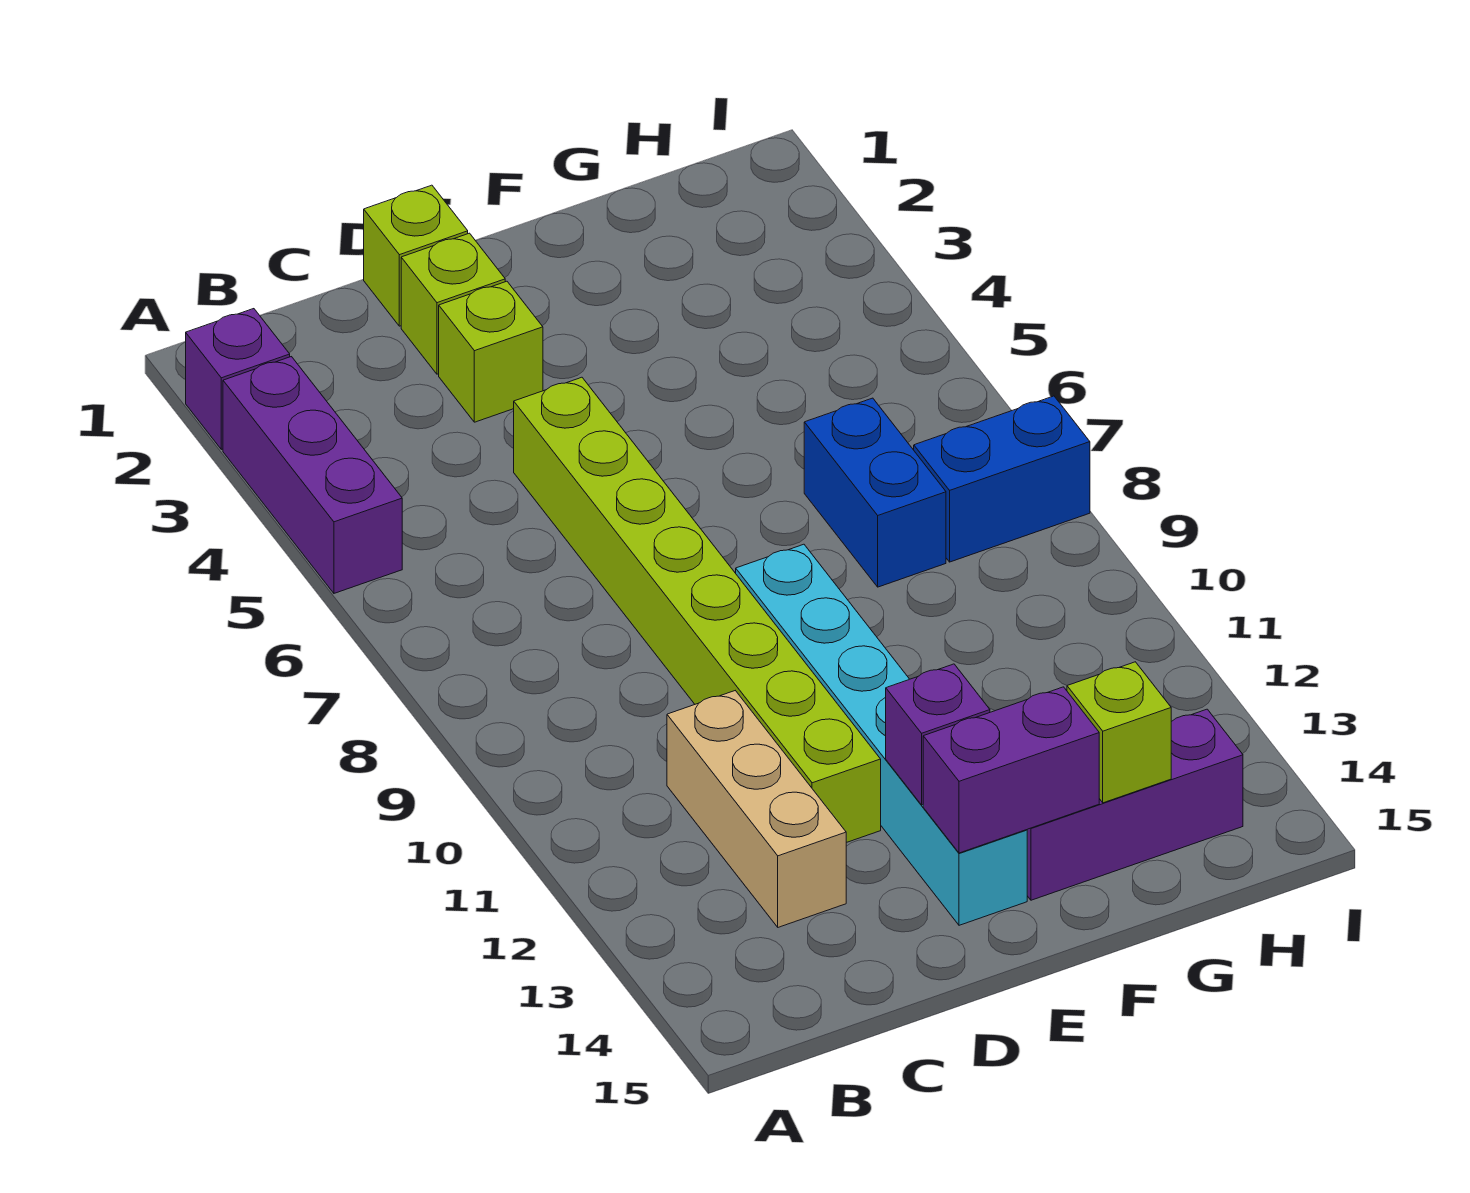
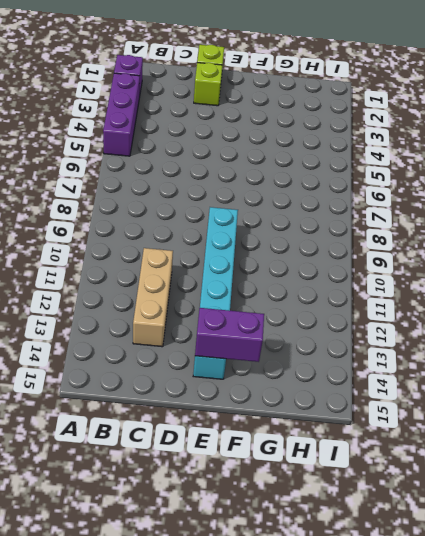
none -> lime 1x1 brick [439,281,543,422]
none -> lime 1x8 brick [514,377,881,843]
none -> purple 1x3 brick [1027,709,1243,900]

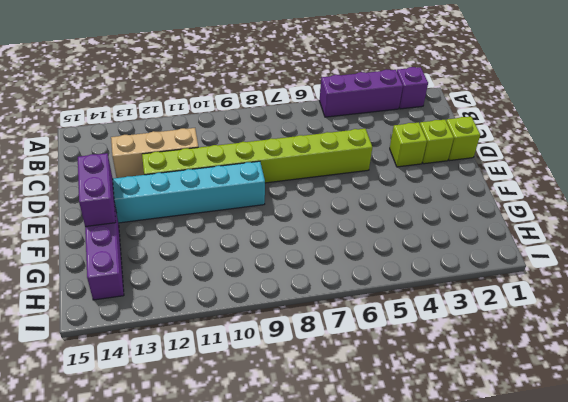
none -> blue 1x2 brick [804,398,946,587]
none -> blue 1x2 brick [914,396,1090,562]
none -> purple 1x1 brick [886,664,990,805]

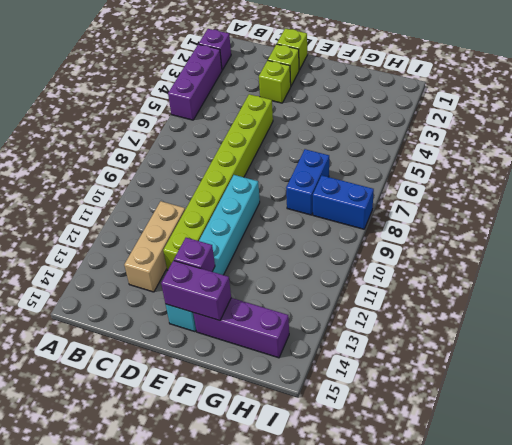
none -> lime 1x1 brick [1067,662,1171,803]

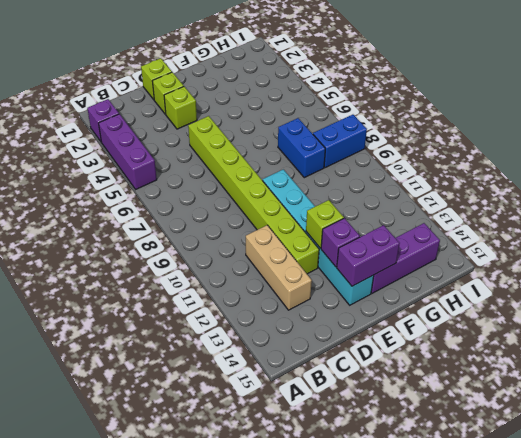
lime 1x1 brick [306,200,344,248] -> lime 1x1 brick moved to [1067,662,1171,803]

